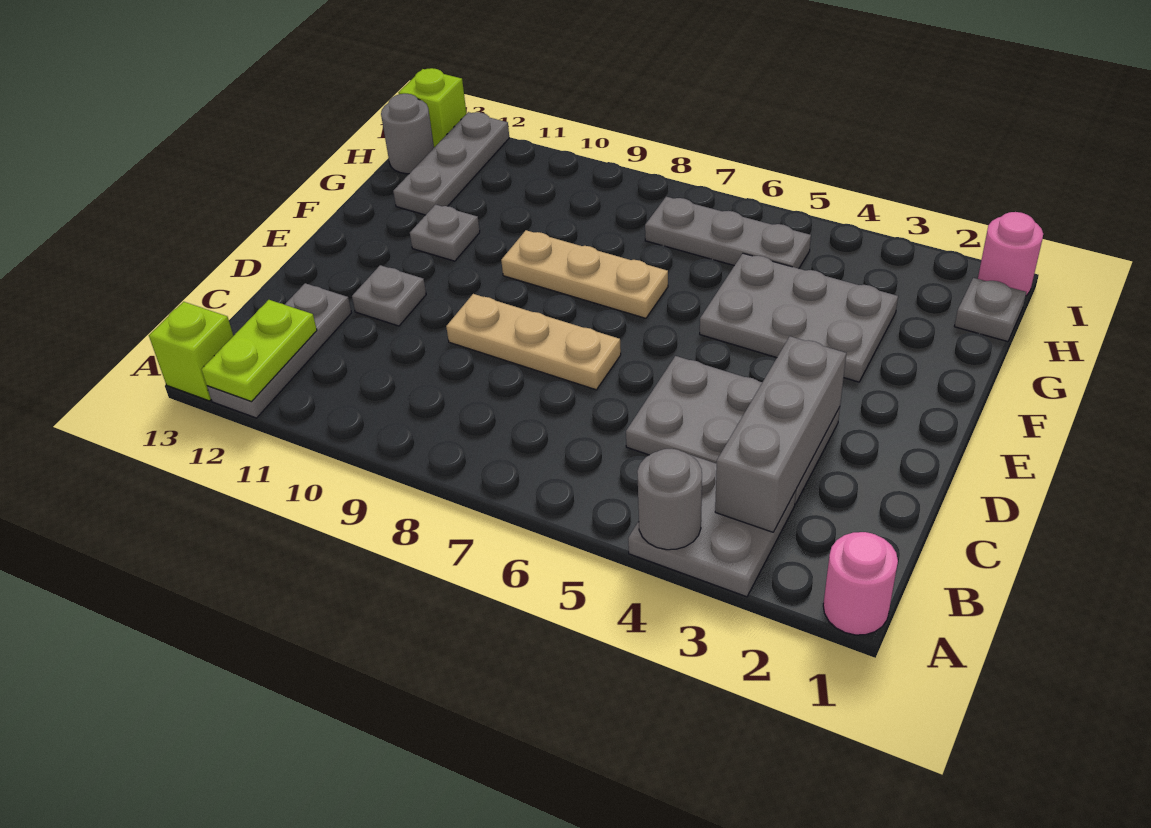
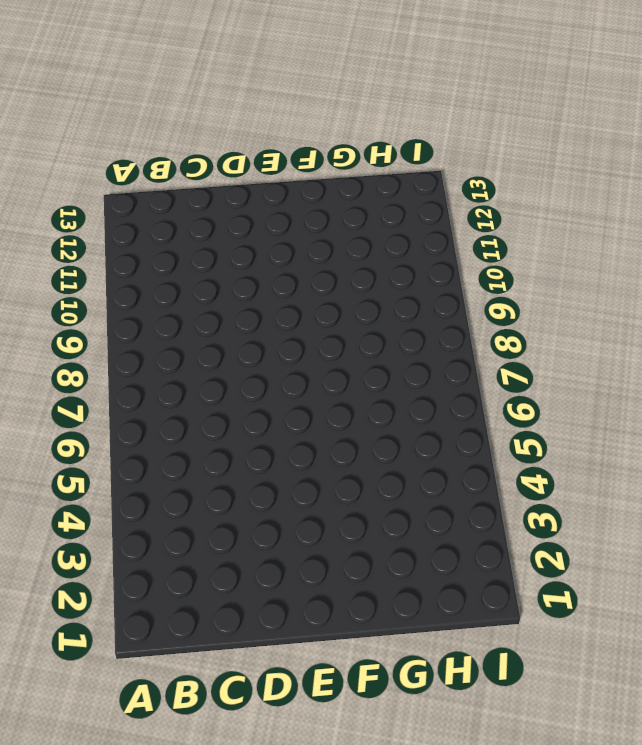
none -> pink 1x1 round brick [823,532,898,635]
none -> grey 2x2 plate [628,455,796,597]
none -> grey 1x3 plate [207,283,351,418]

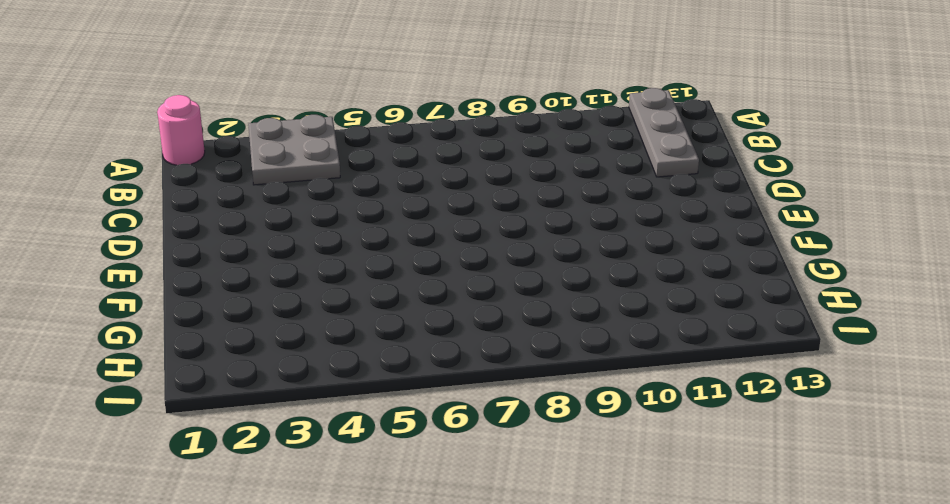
none -> lime 1x1 brick [149,302,233,401]
none -> grey 2x3 plate [626,356,840,504]
none -> tan 1x3 plate [446,294,621,390]

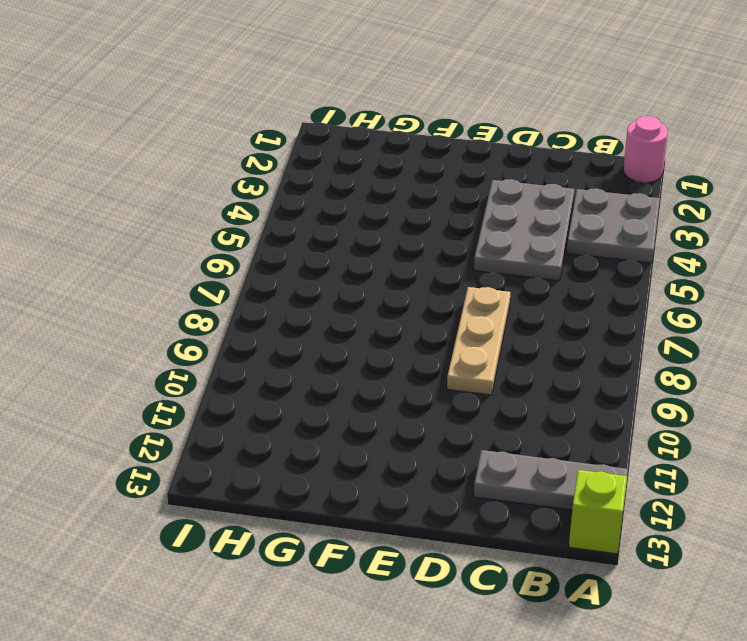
none -> grey 1x1 plate [352,265,426,326]
none -> grey 2x3 plate [700,253,898,382]
none -> tan 1x3 plate [501,230,668,318]

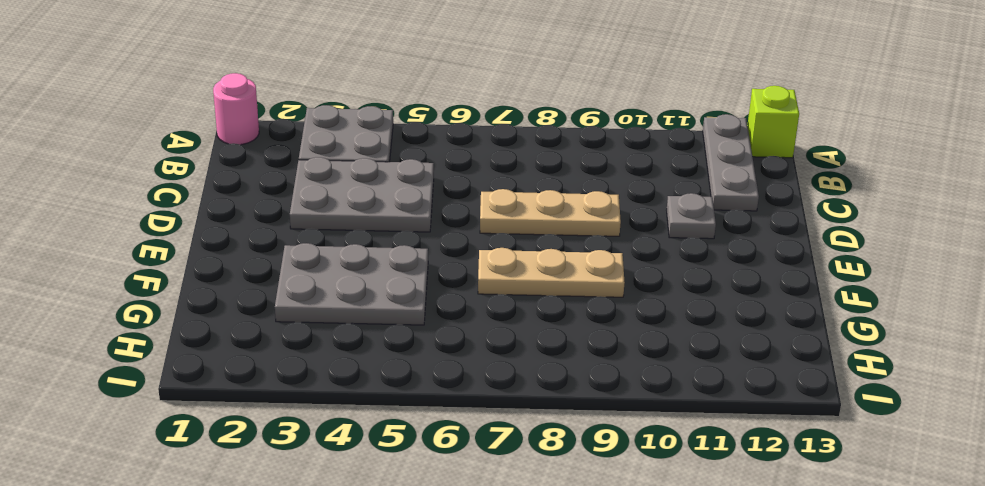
none -> grey 1x1 plate [410,205,480,261]
none -> grey 1x3 plate [393,112,509,215]
none -> grey 1x1 plate [954,278,1026,342]

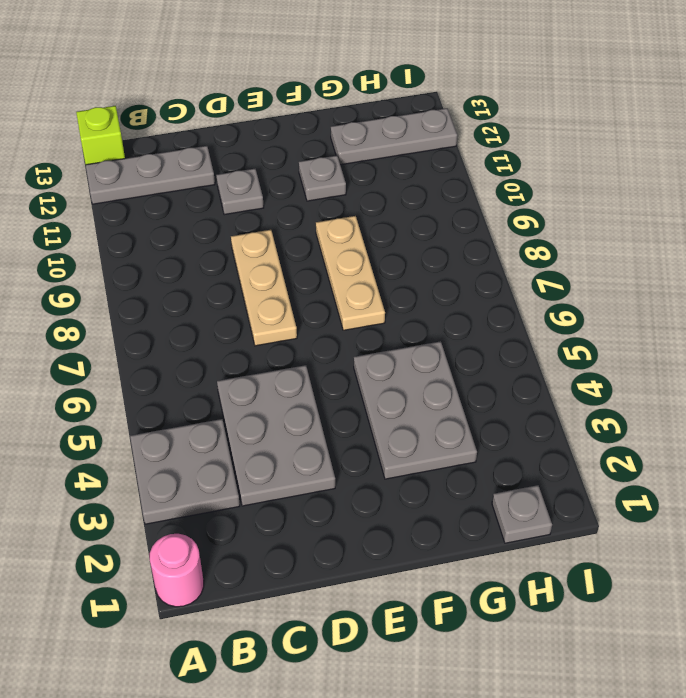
none -> grey 1x3 plate [645,197,811,269]
none -> grey 1x1 round brick [381,94,434,174]
none -> pink 1x1 round brick [978,212,1043,296]

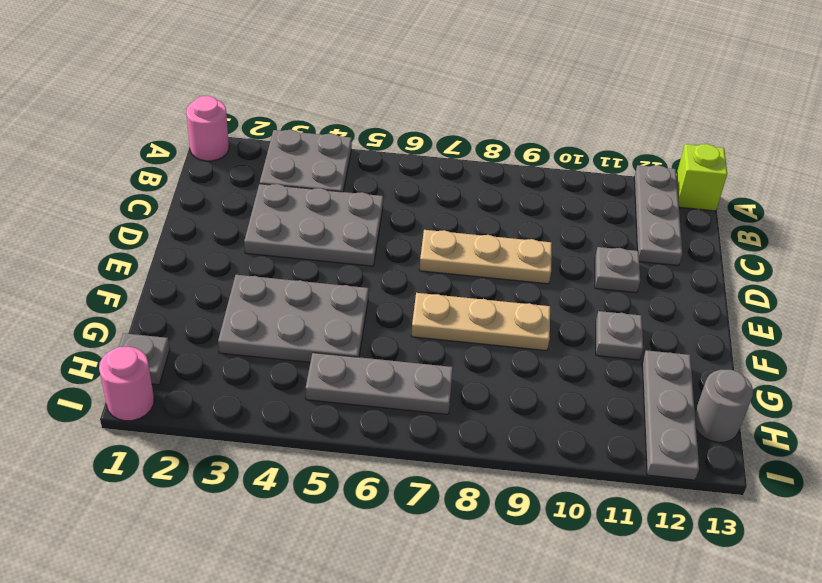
none -> lime 1x1 brick [399,68,466,147]
none -> grey 1x1 round brick [637,449,702,550]
none -> lime 1x2 plate [201,300,317,402]

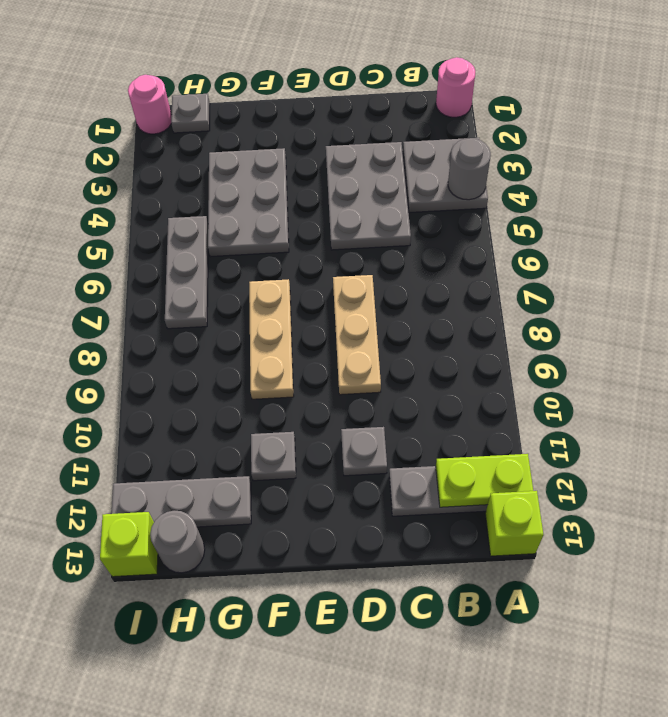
none -> grey 1x3 brick [715,336,846,532]

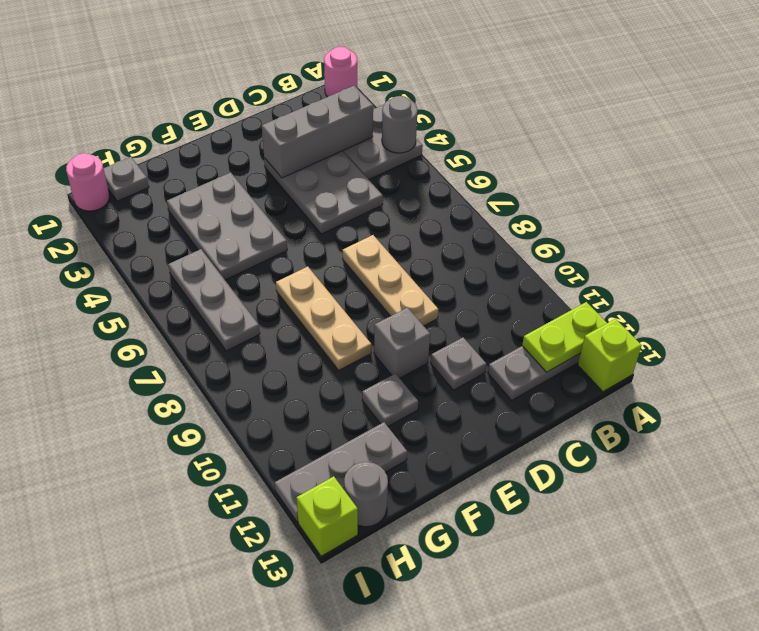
grey 1x1 brick [374,308,430,378] -> none

